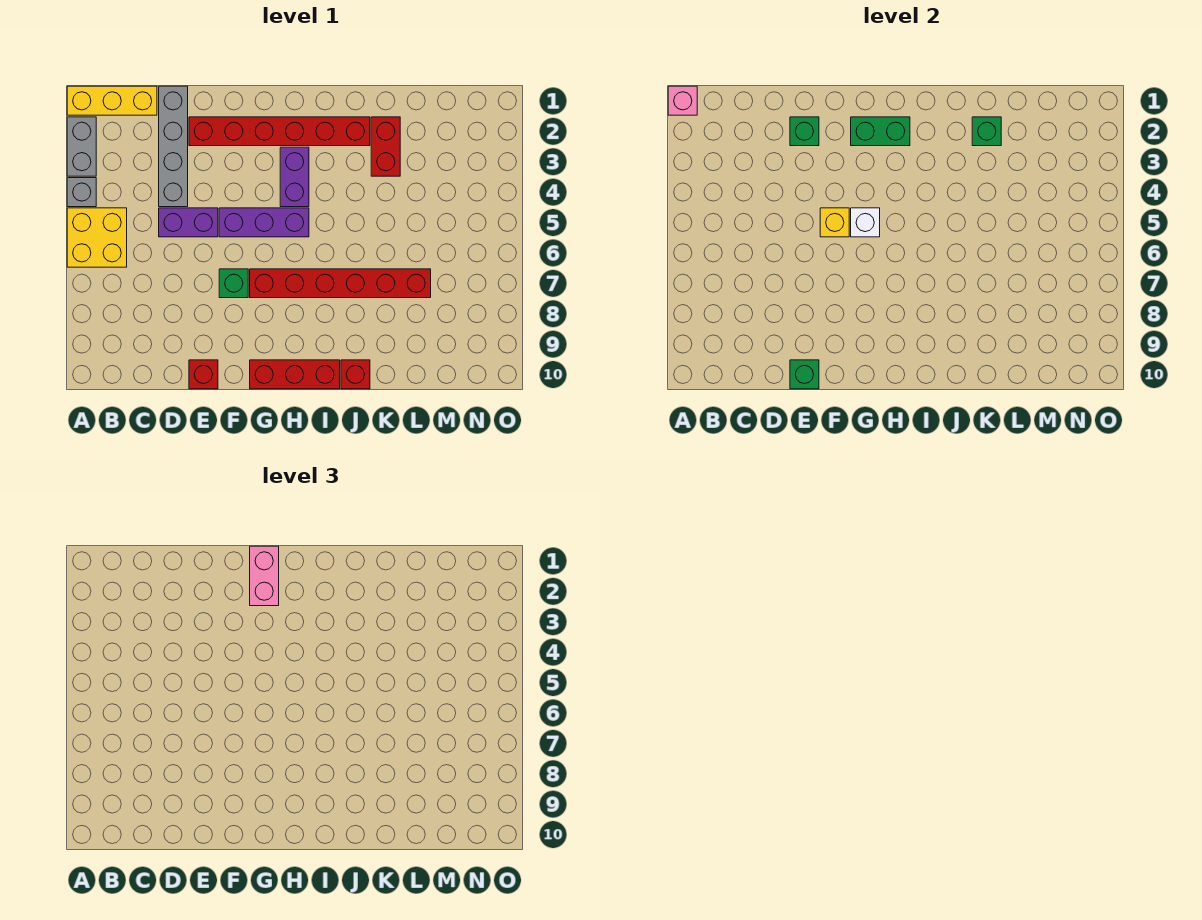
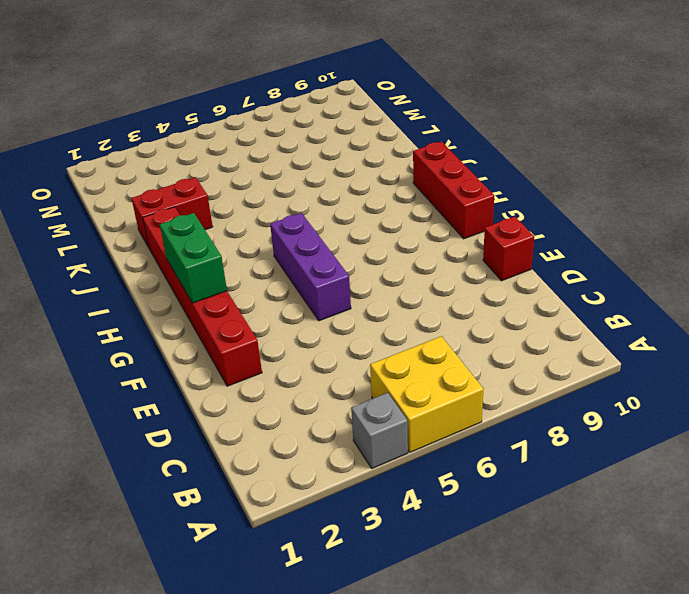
none -> yellow 1x3 brick [67,86,157,115]
none -> grey 1x2 brick [67,117,96,176]
none -> grey 1x4 brick [159,86,188,207]

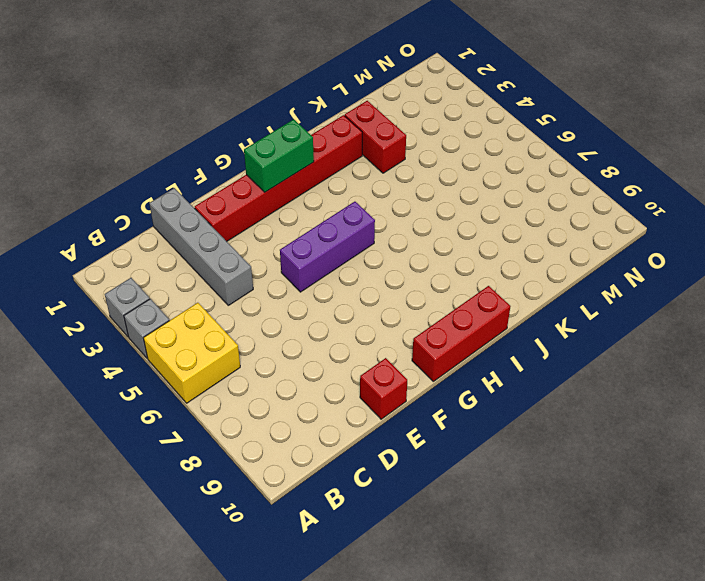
grey 1x1 brick [105,278,150,337] -> grey 1x2 brick [67,117,96,176]
none -> yellow 1x3 brick [67,86,157,115]
none -> purple 1x2 brick [159,208,218,237]
none -> green 1x1 brick [219,269,248,298]

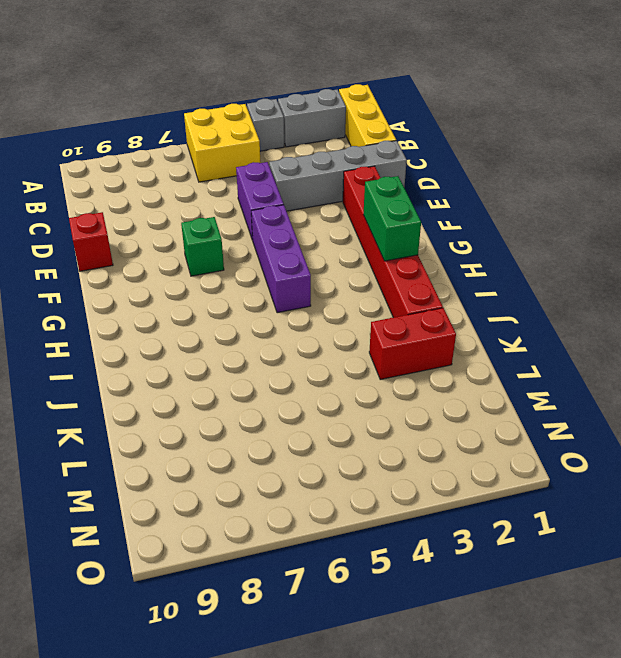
none -> red 1x6 brick [250,269,431,298]
none -> red 1x3 brick [250,360,340,389]
none -> purple 1x2 brick [280,147,309,207]

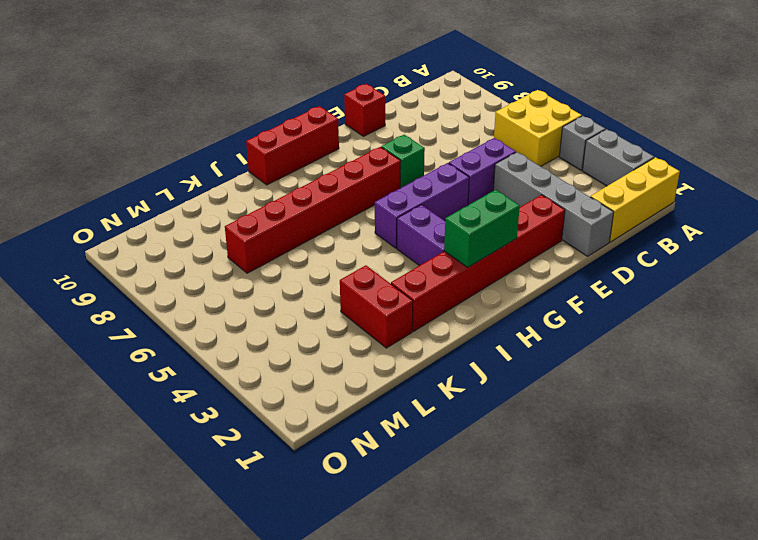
none -> red 1x1 brick [341,360,370,389]
none -> pink 1x1 brick [668,86,697,115]
none -> green 1x1 brick [790,117,819,146]

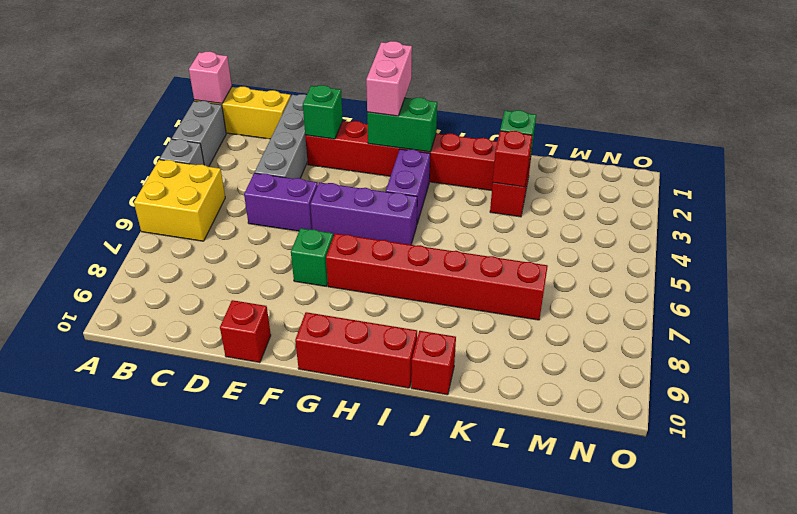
red 1x1 brick [493,131,532,187] -> none
none -> green 1x1 brick [790,360,819,389]
none -> yellow 1x1 brick [820,208,849,237]
none -> white 1x1 brick [851,208,880,237]

